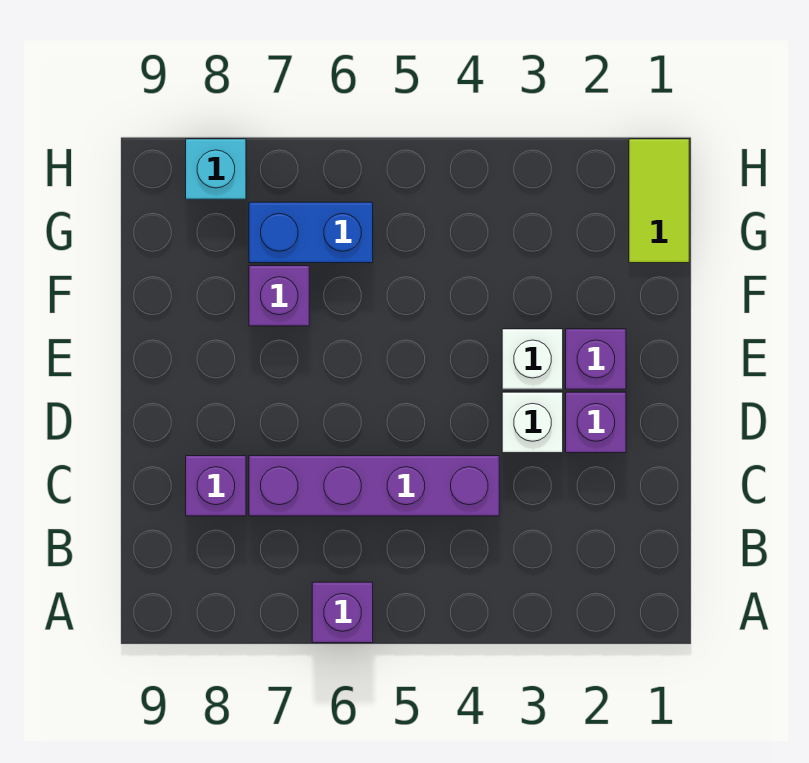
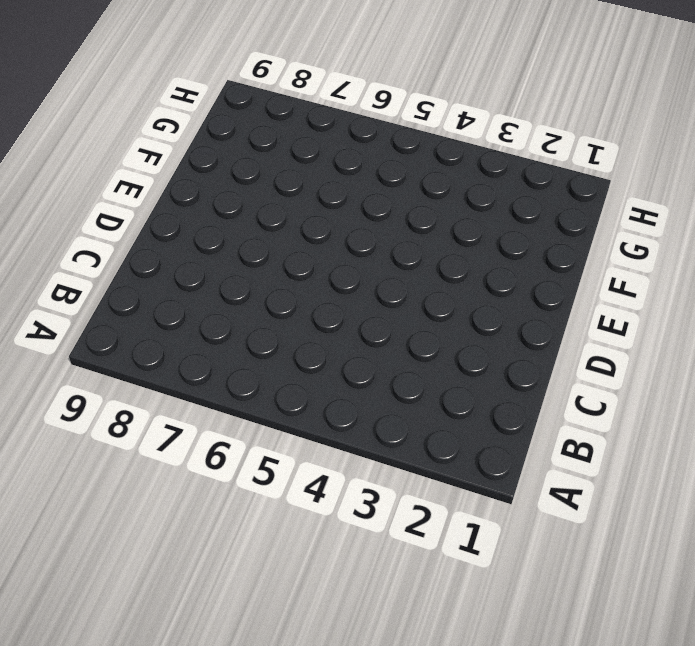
none -> purple 1x1 brick [312,582,373,643]
none -> purple 1x4 brick [249,456,499,516]

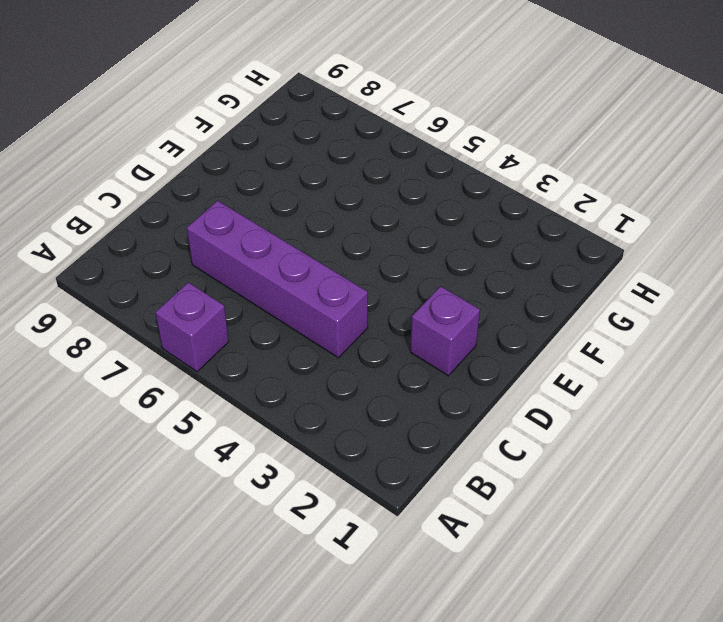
none -> purple 1x1 brick [186,456,246,516]
none -> white 1x1 brick [502,392,563,453]

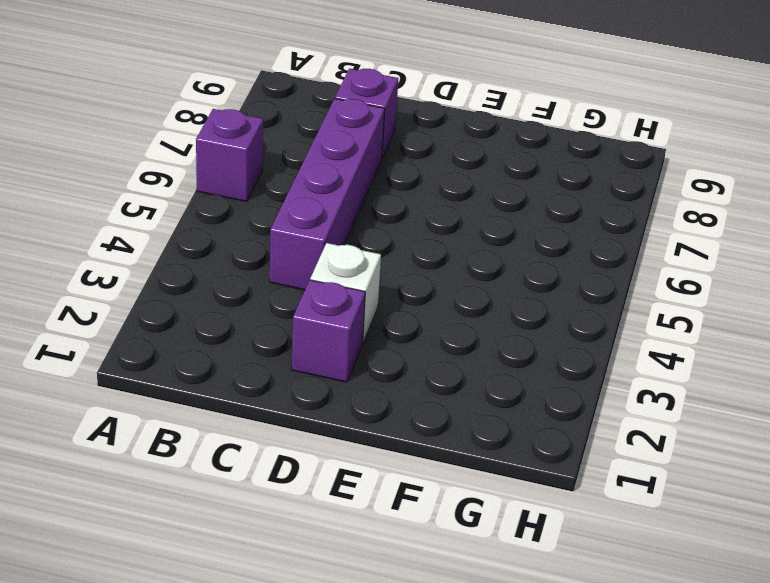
none -> purple 1x1 brick [566,329,626,389]
none -> white 1x1 brick [502,329,563,389]

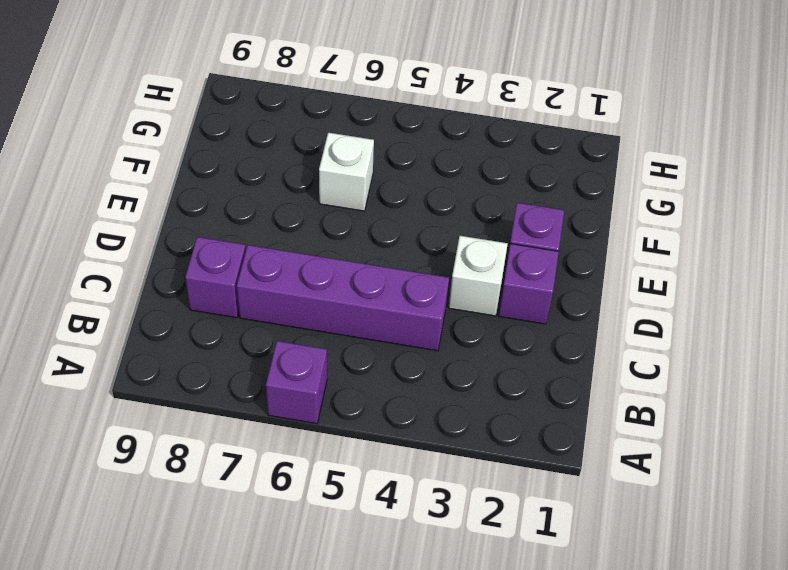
white 1x1 brick [319,133,374,211] -> white 1x1 brick moved to [502,329,563,389]
none -> purple 1x1 brick [249,266,309,326]
none -> lime 1x2 tile [629,139,689,263]

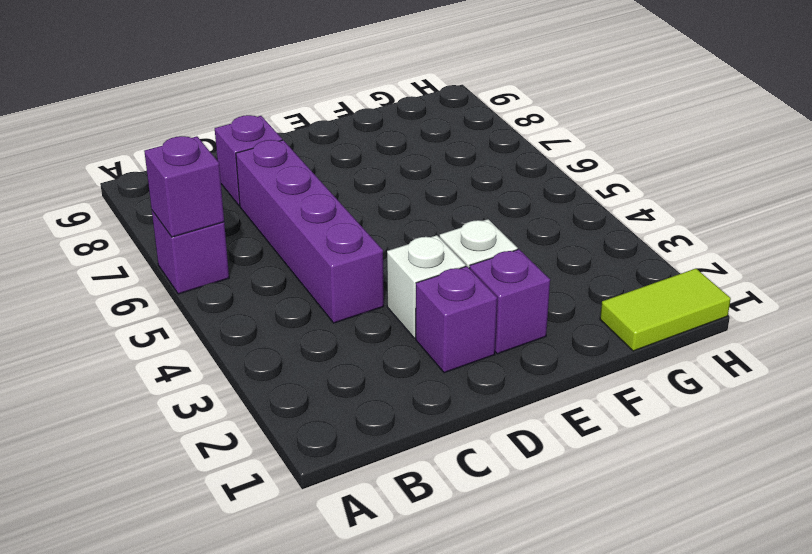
purple 1x1 brick [144,136,224,237] -> purple 1x1 brick moved to [249,266,309,326]
none -> blue 1x2 brick [249,202,373,263]
none -> cyan 1x1 brick [186,139,246,199]

